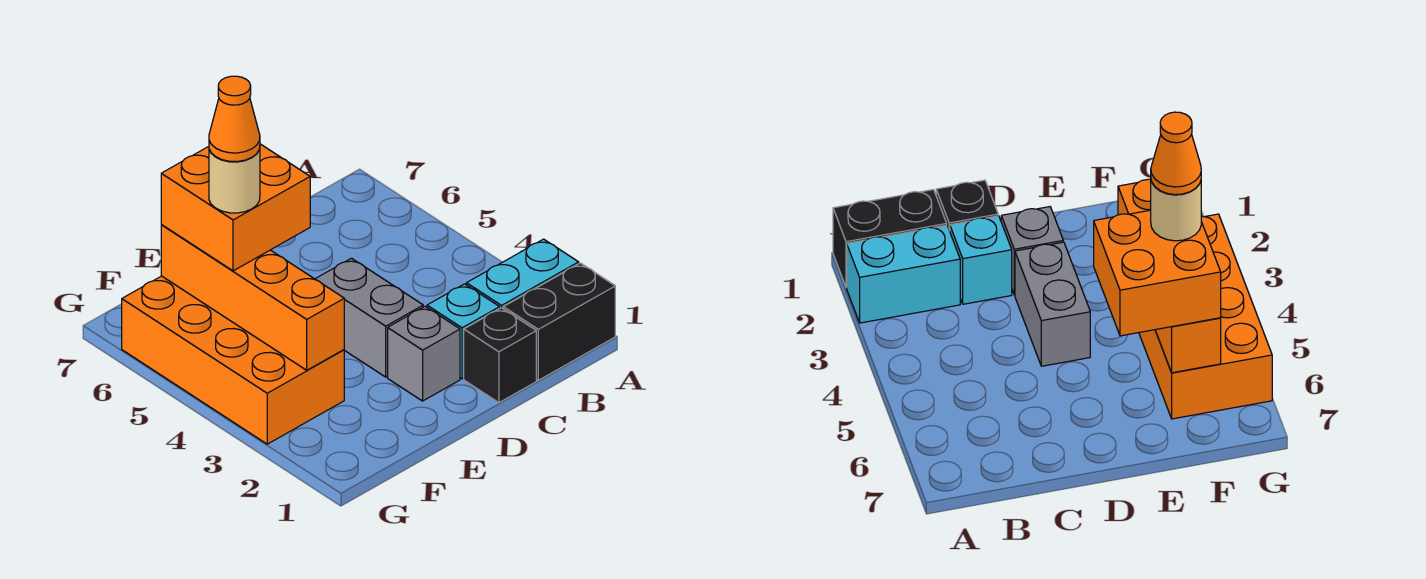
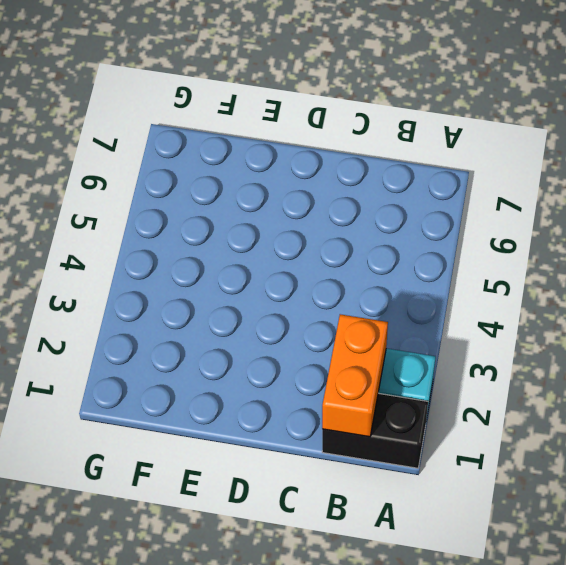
orange 1x2 brick [322,314,388,437] -> none
none -> black 1x1 brick [464,308,536,403]
none -> cyan 1x1 brick [427,284,500,379]

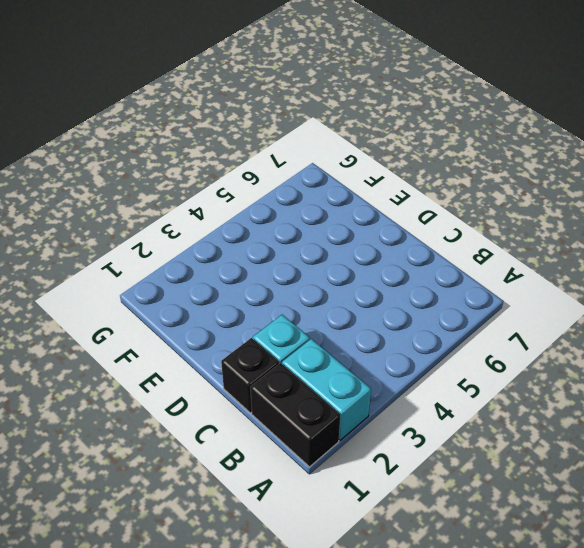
none -> grey 1x1 brick [388,306,460,401]
none -> grey 1x2 brick [315,258,423,377]

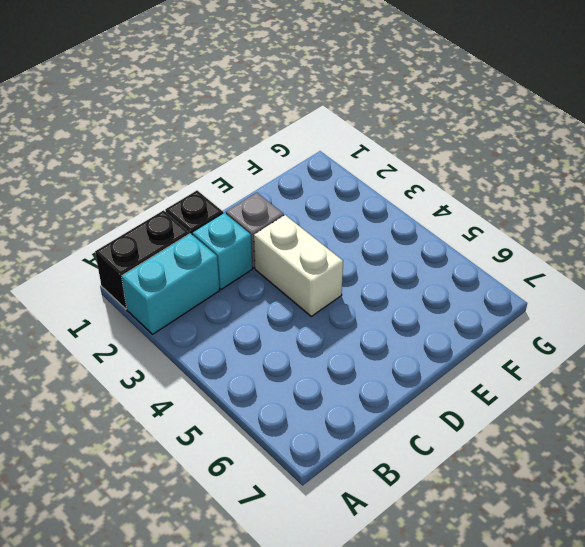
white 1x2 brick [254,215,343,316] -> grey 1x2 brick [315,258,423,377]
none -> orange 2x4 brick [122,276,344,444]
none -> orange 1x4 brick [161,225,344,370]

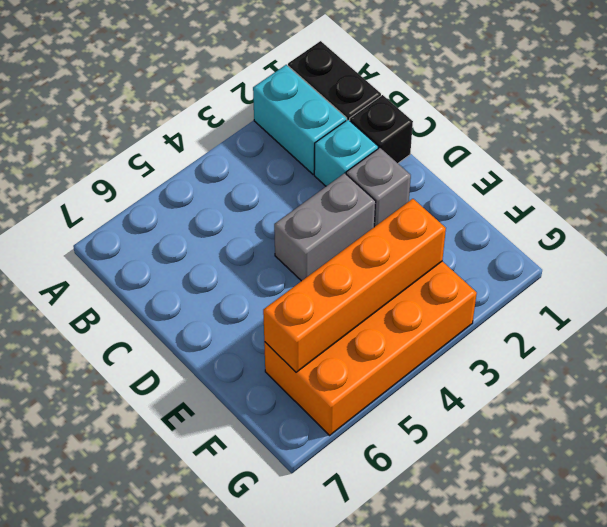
none -> orange 2x2 brick [161,144,310,271]
none -> tan 1x1 round brick [209,149,260,213]

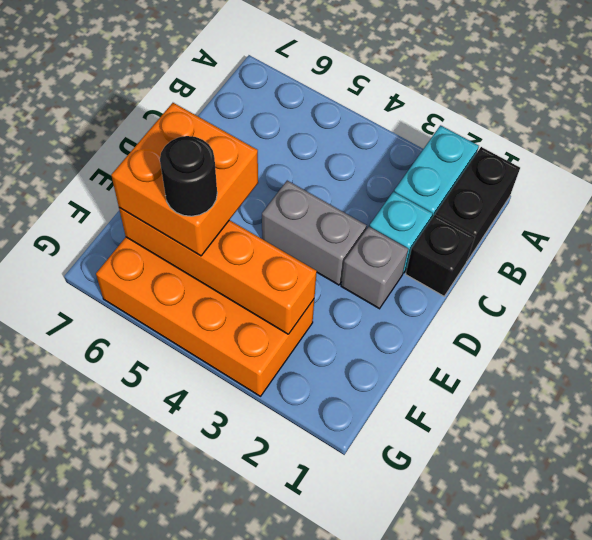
black 1x1 round brick [160,136,217,216] -> tan 1x1 round brick [209,149,260,213]
none -> orange 1x1 cone [209,76,260,162]

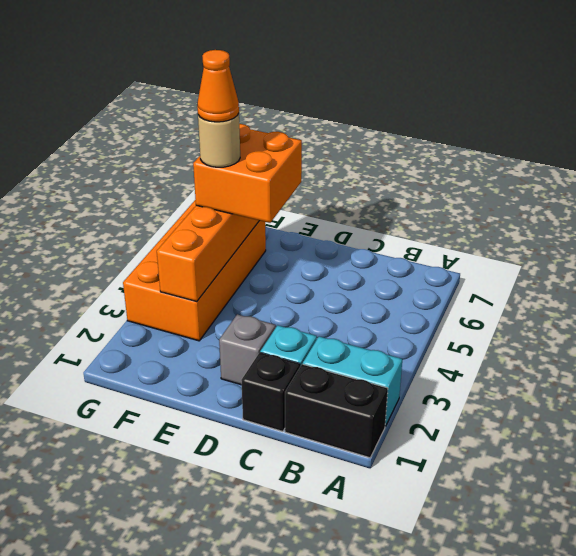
none -> grey 1x2 brick [315,258,423,377]

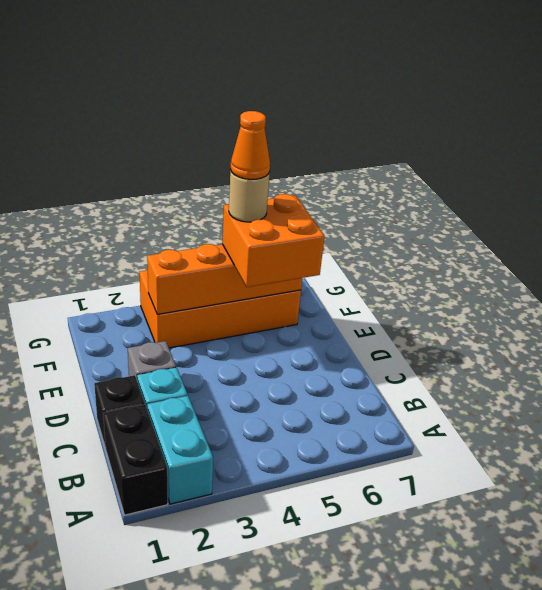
none -> grey 1x2 brick [315,258,423,377]

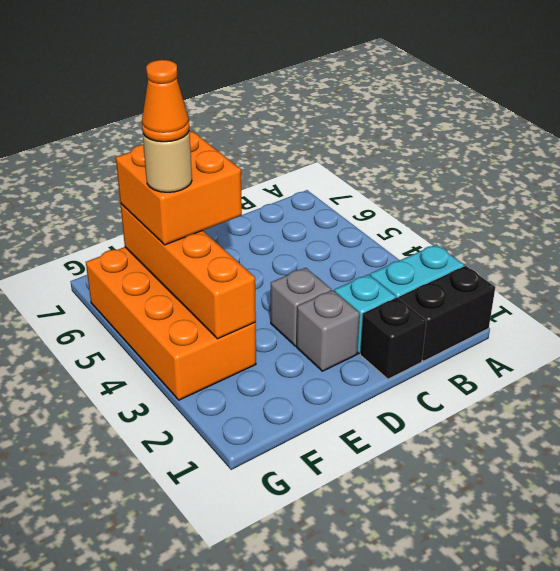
grey 1x1 brick [271,268,331,346] -> grey 1x2 brick [315,258,423,377]

